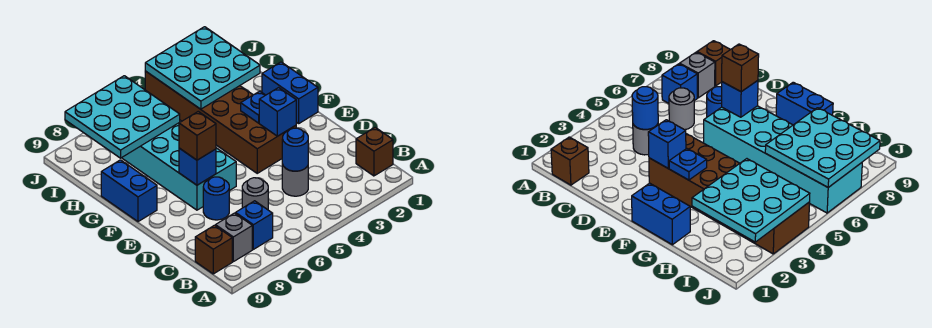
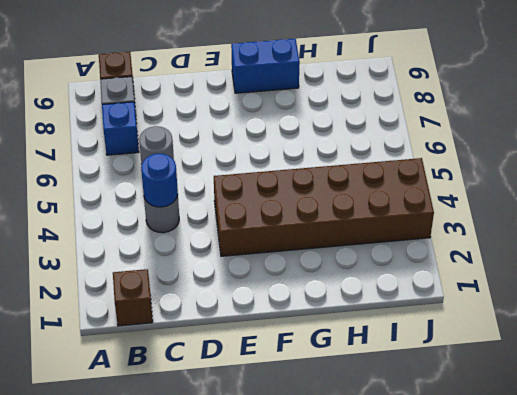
none -> blue 1x1 round brick [203,177,229,220]
none -> cyan 2x6 brick [122,122,236,210]
none -> blue 1x2 brick [262,62,318,123]

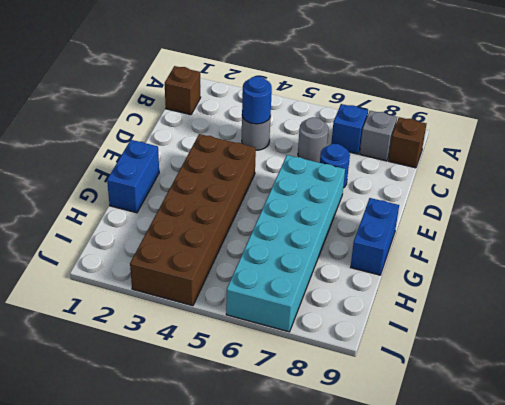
none -> blue 1x1 brick [259,88,296,136]
none -> blue 1x1 brick [179,148,216,185]
none -> blue 1x1 plate [241,91,265,123]

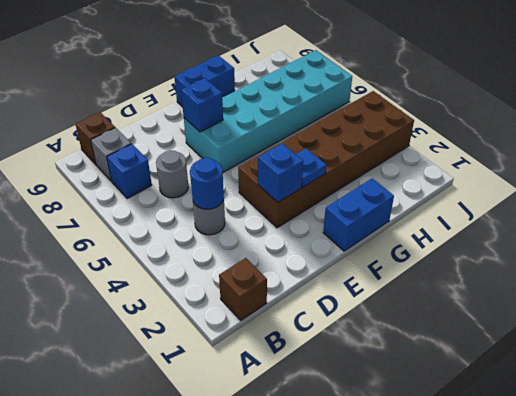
none -> blue 1x1 round brick [203,177,229,220]
none -> cyan 3x3 plate [145,27,260,109]
none -> cyan 3x3 plate [65,76,180,158]

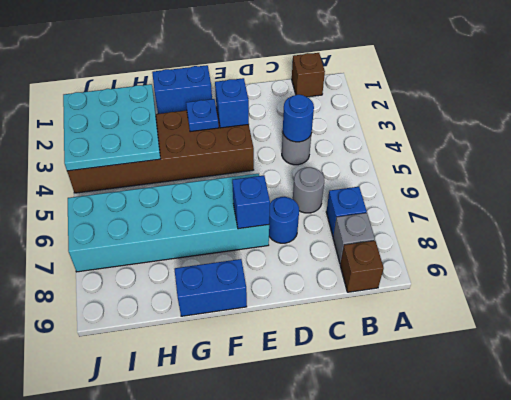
none -> cyan 3x3 plate [65,76,180,158]
none -> brown 1x1 brick [179,112,216,160]

